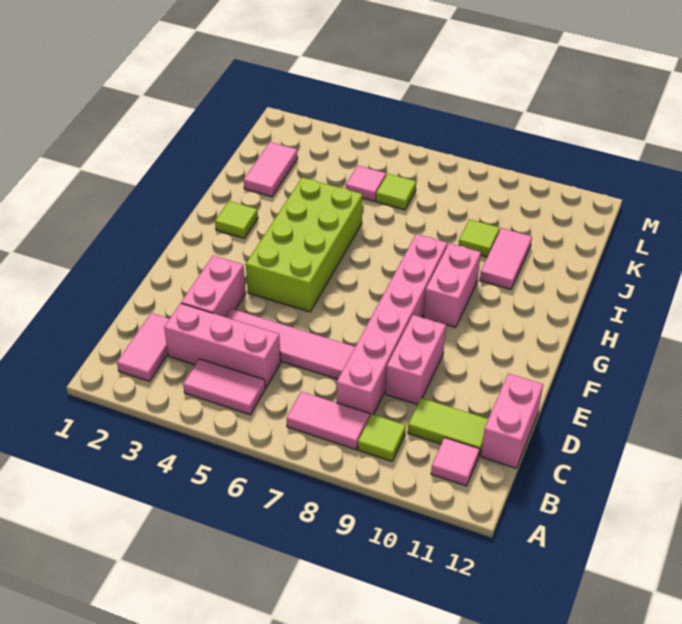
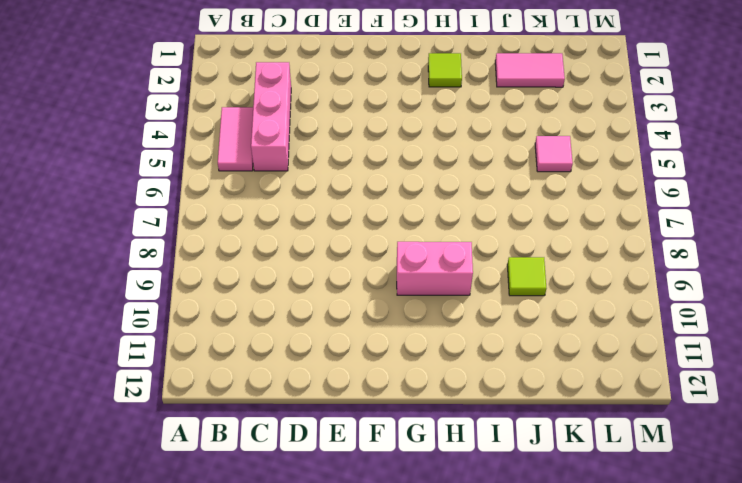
none -> pink 1x2 tile [117,313,169,381]
none -> pink 1x2 tile [286,392,370,450]
none -> lime 1x1 tile [358,414,406,461]

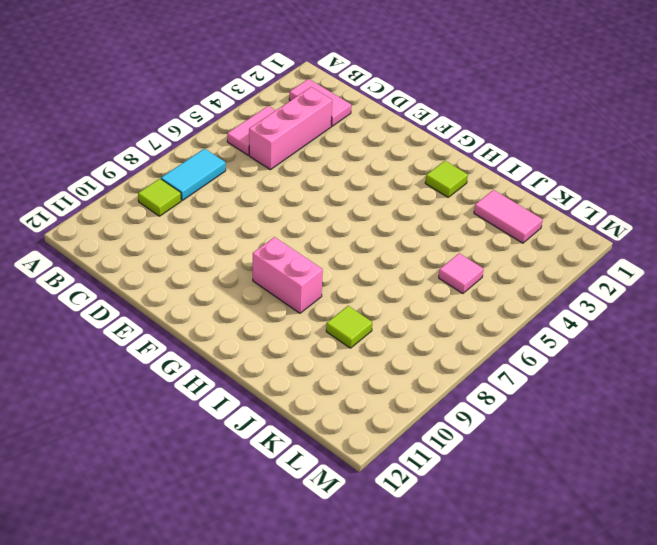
cyan 1x2 tile [161,148,226,200] -> pink 1x2 tile [286,392,370,450]
none -> pink 1x1 tile [431,438,480,486]
none -> pink 1x6 brick [337,234,447,416]
none -> lime 1x2 tile [408,398,488,455]

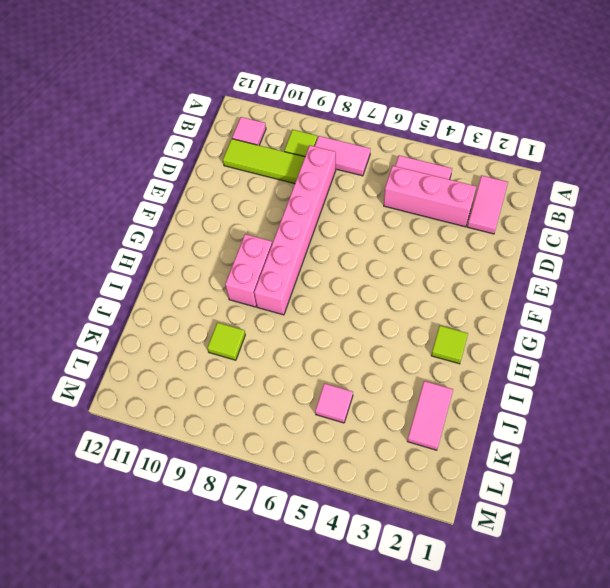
lime 1x3 tile [223,139,305,184] -> lime 1x2 tile [408,398,488,455]
none -> pink 1x2 brick [481,373,543,468]
none -> pink 1x2 brick [181,256,246,317]
none -> pink 1x4 tile [226,309,355,379]

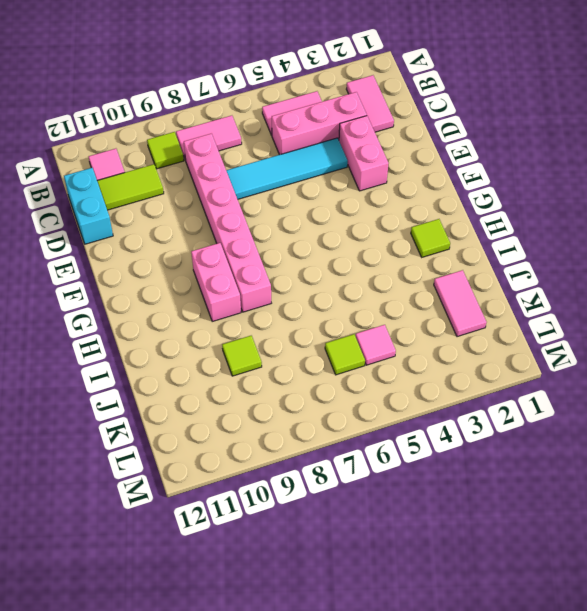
cyan 1x2 brick [64,168,113,244] -> pink 1x2 brick [481,373,543,468]
cyan 1x4 tile [226,138,348,199] -> pink 1x4 tile [226,309,355,379]
none -> pink 1x2 brick [386,315,446,404]
none -> lime 2x4 brick [246,177,362,312]
none -> pink 1x2 tile [480,228,532,289]

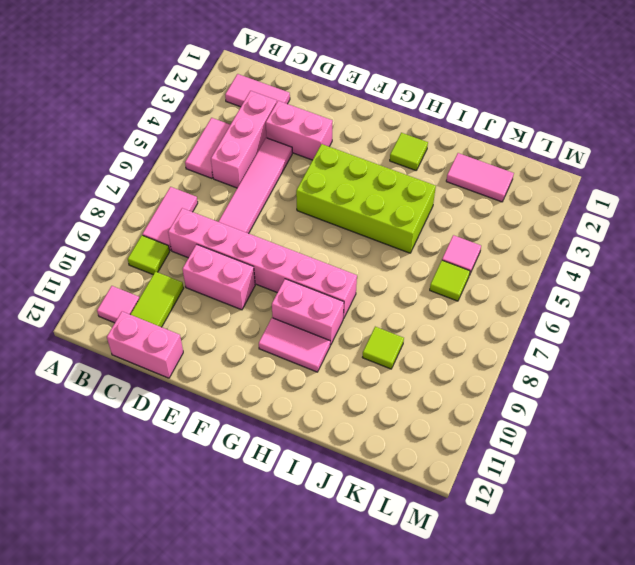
pink 1x2 tile [259,318,330,372] -> pink 1x2 tile moved to [480,228,532,289]

